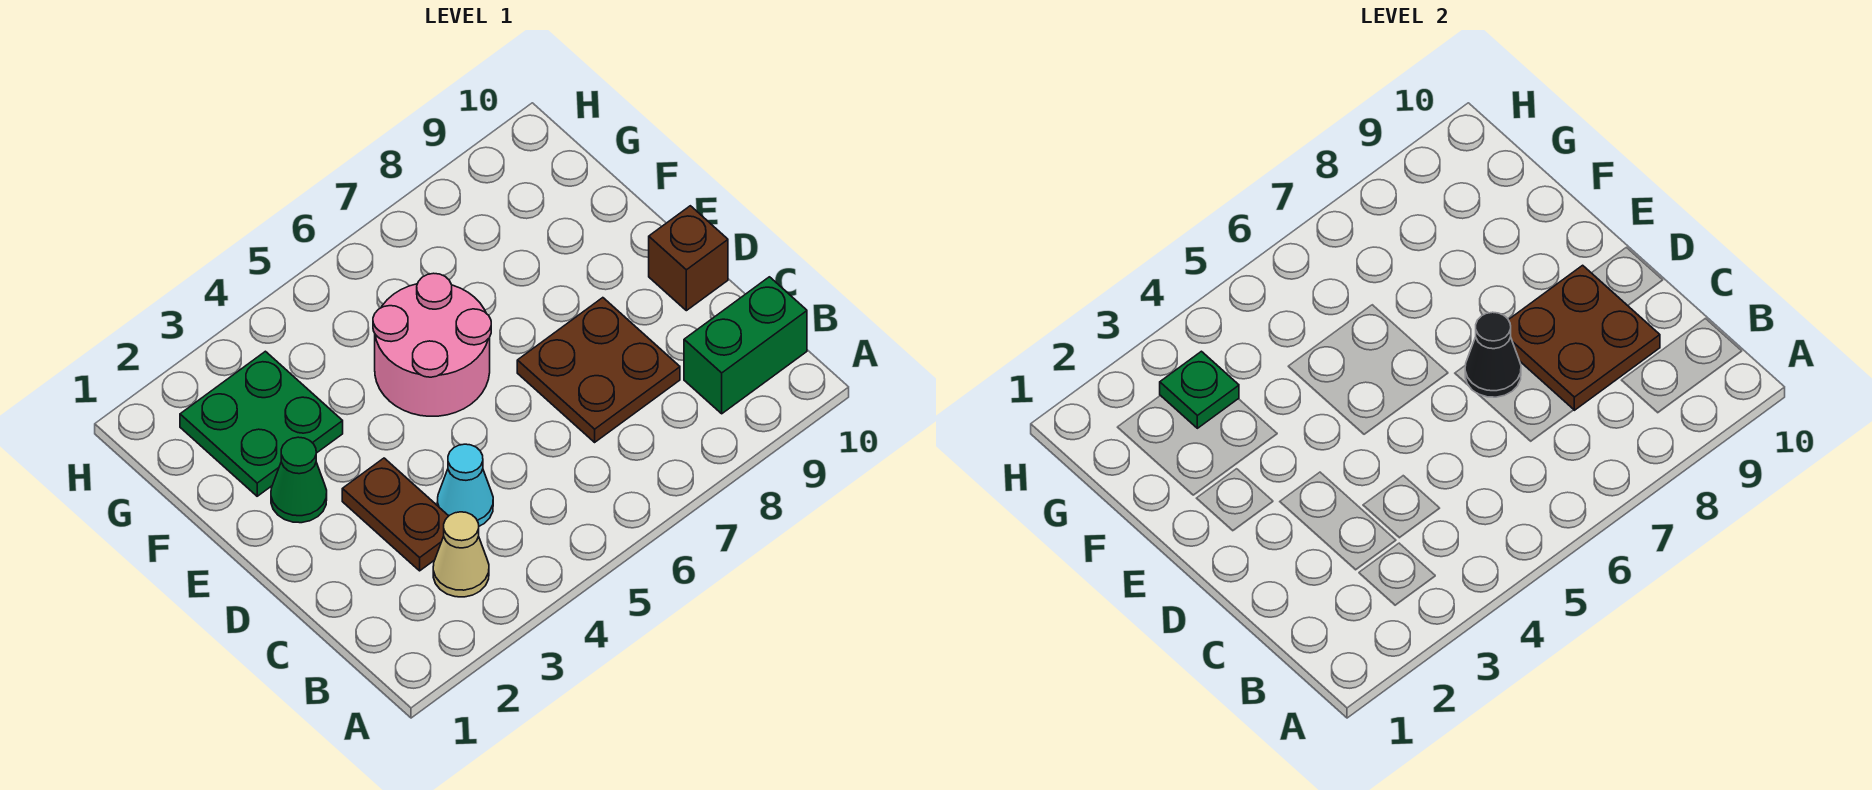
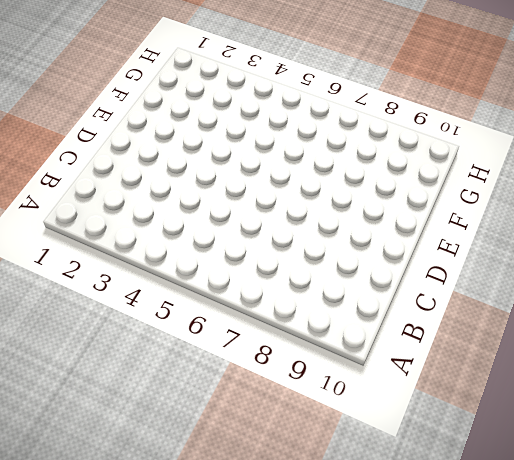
none -> tan 1x1 cone [433,512,489,597]
none -> green 1x2 brick [684,277,807,414]
none -> brown 1x2 plate [342,458,448,571]

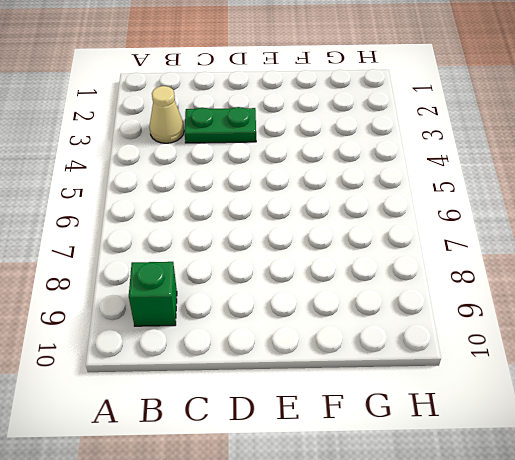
green 1x1 brick [129,262,177,326] -> green 1x2 brick [684,277,807,414]
green 1x2 plate [185,107,256,143] -> brown 1x2 plate [342,458,448,571]
none -> cyan 1x1 cone [437,444,493,526]
none -> brown 2x2 plate [517,298,680,442]
none -> brown 1x1 brick [649,206,728,311]

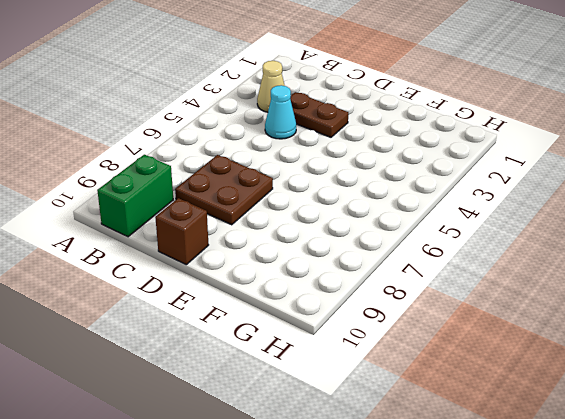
none -> green 1x1 cone [271,437,327,523]
none -> pink 2x2 round brick [373,273,491,416]
none -> green 2x2 plate [180,351,343,496]

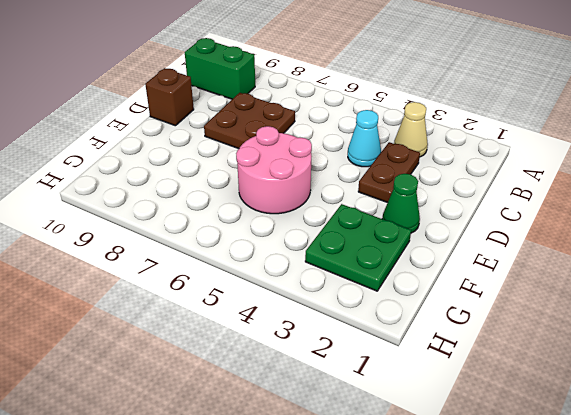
none -> brown 2x2 plate [1509,265,1660,410]
none -> black 1x1 cone [1465,312,1521,397]
none -> green 1x1 plate [1160,351,1239,428]

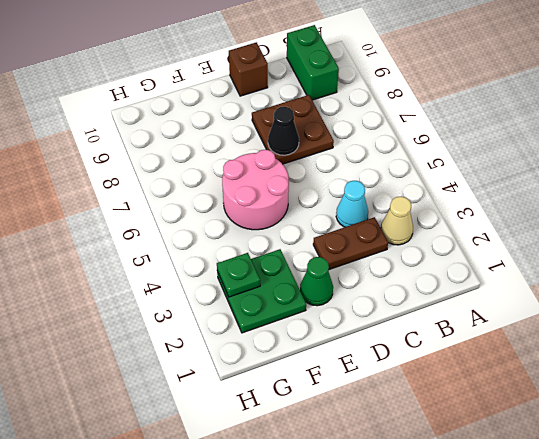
none -> brown 2x2 plate [1509,265,1660,410]

